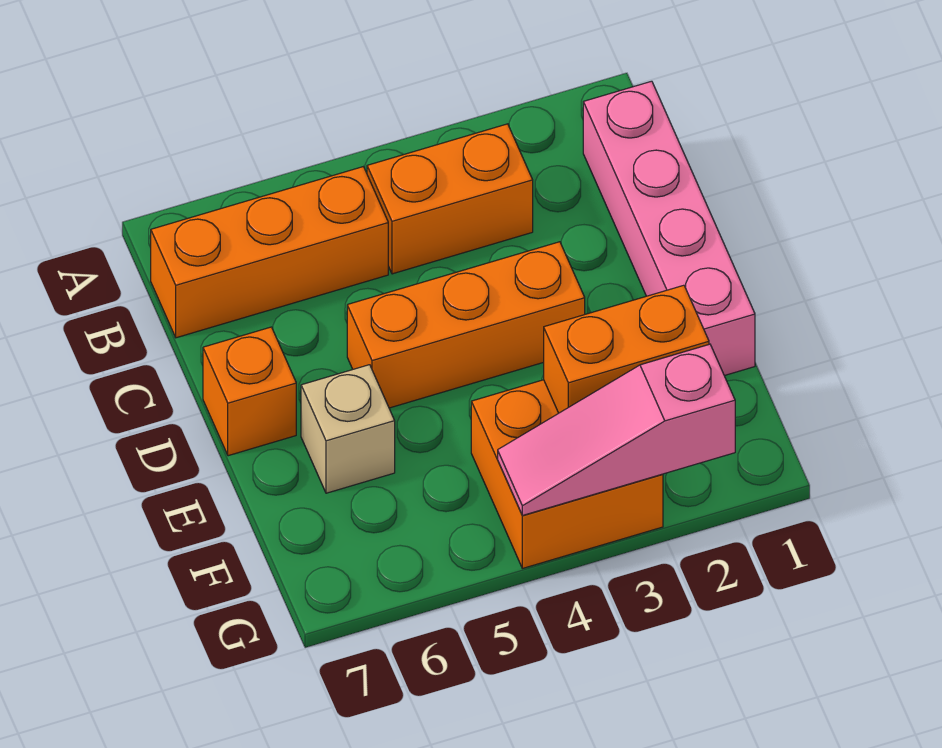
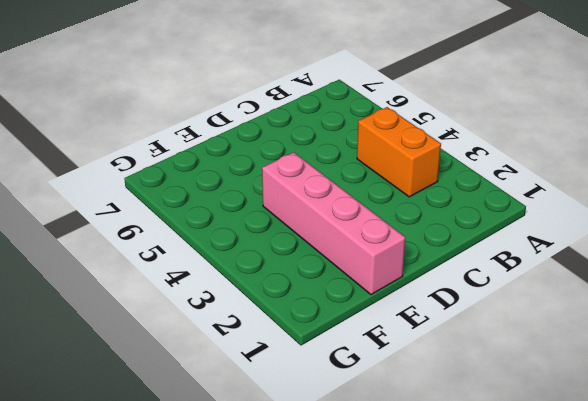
pink 1x4 brick [262,152,405,295] -> pink 1x4 brick turned to [583,81,755,376]
none -> orange 1x3 brick [151,167,388,338]
none -> orange 1x3 brick [347,242,585,408]

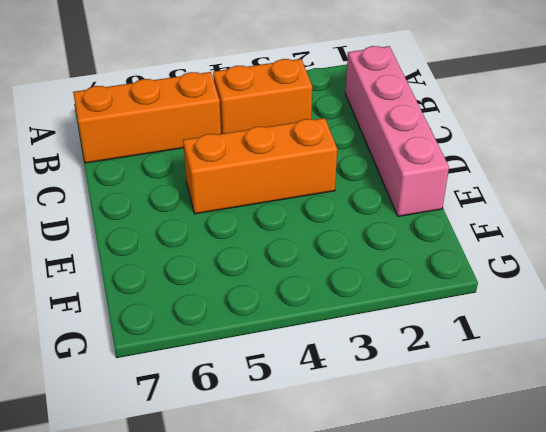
none -> orange 1x1 brick [203,327,296,456]
none -> tan 1x1 brick [301,365,395,493]

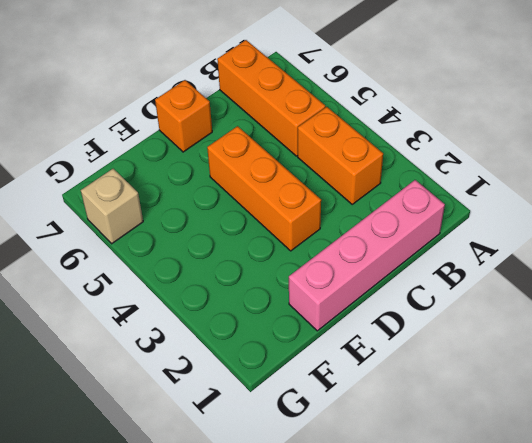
tan 1x1 brick [81,169,143,244] -> tan 1x1 brick moved to [301,365,395,493]
none -> orange 2x2 brick [471,380,663,568]
none -> orange 1x2 brick [544,285,709,413]

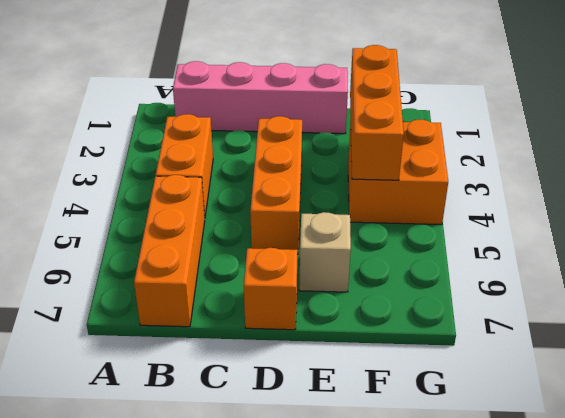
orange 1x3 brick [350,45,404,180] -> orange 1x2 brick [544,285,709,413]
none -> pink 1x3 slope [498,344,735,515]

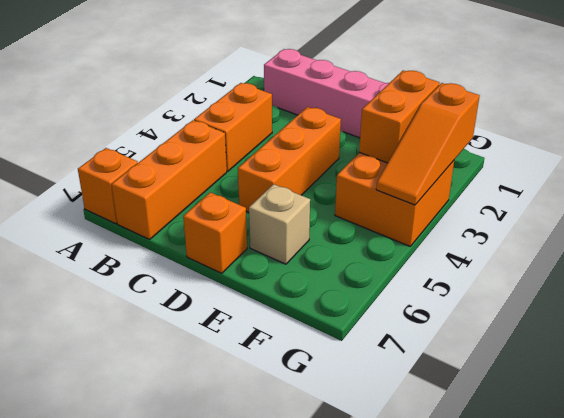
orange 1x1 brick [78,148,138,223] -> none
orange 1x3 slope [376,83,479,205] -> pink 1x3 slope [498,344,735,515]

